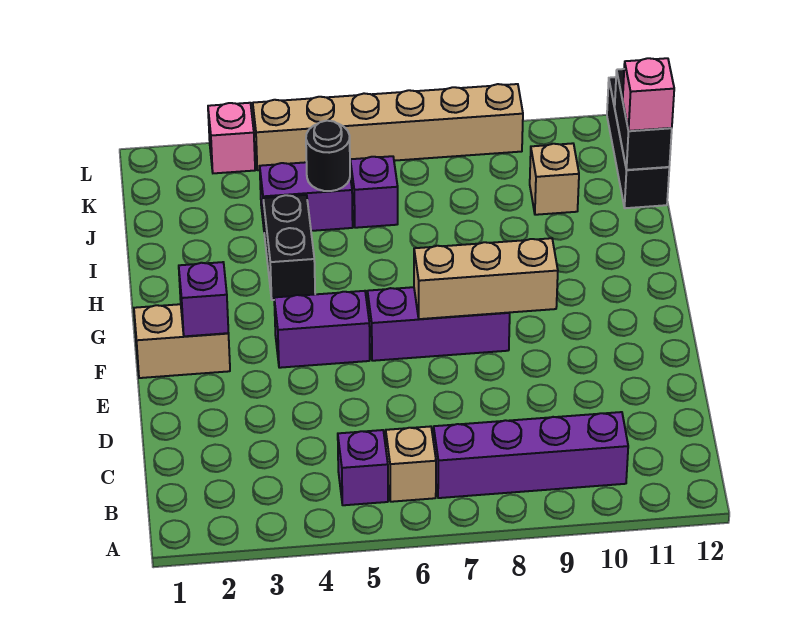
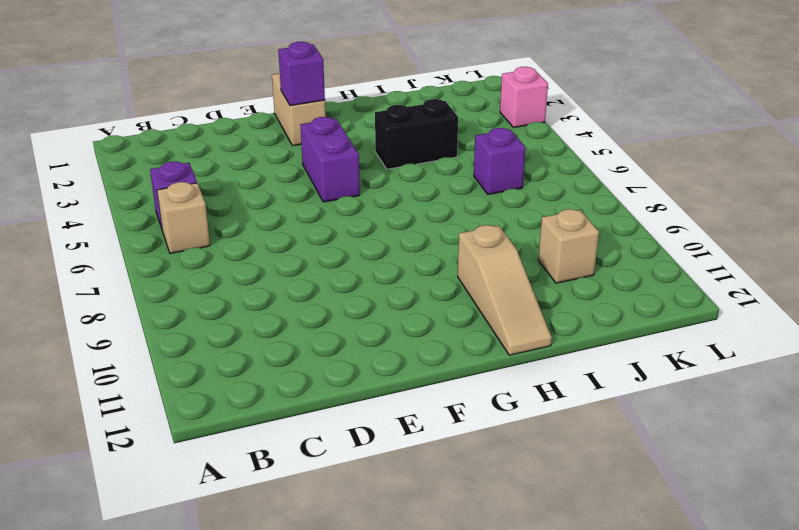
tan 1x3 slope [458,225,552,355] -> none
none -> purple 1x4 brick [433,412,628,498]
none -> purple 1x3 brick [367,287,510,361]
none -> purple 1x2 brick [260,162,353,231]

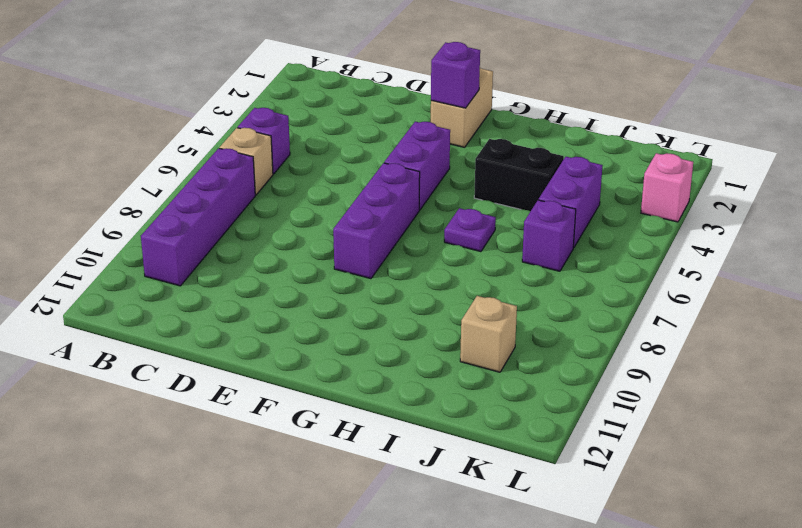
purple 1x1 plate [444,208,496,252] -> none
none -> black 1x3 brick [607,77,669,208]
none -> tan 1x6 brick [253,84,523,170]
none -> tan 1x3 brick [414,238,558,319]

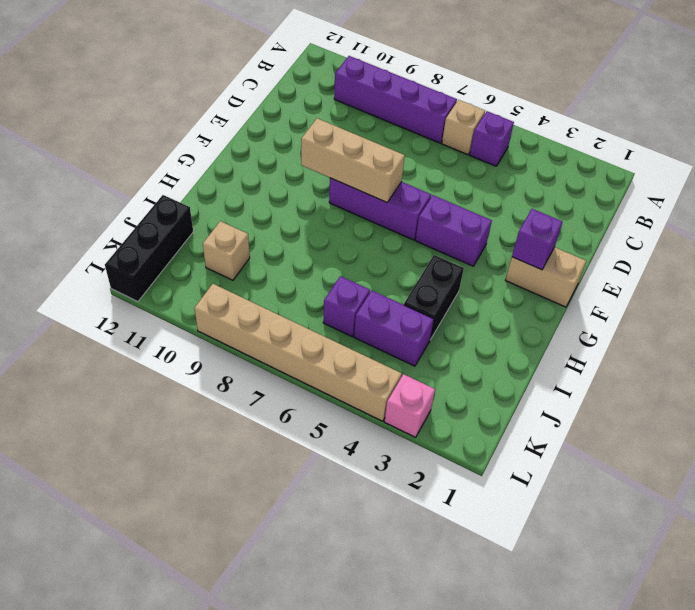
none -> black 1x1 round brick [306,121,350,191]
none -> black 1x2 brick [615,69,672,170]
none -> pink 1x1 brick [623,58,674,131]

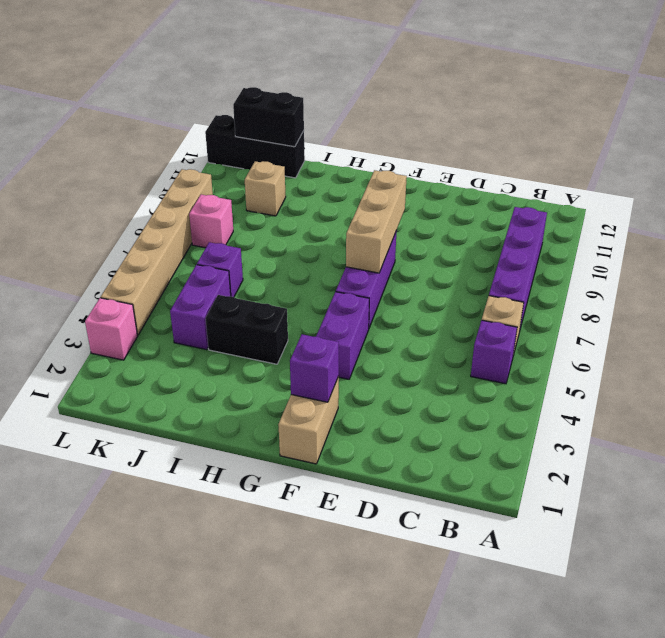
pink 1x1 brick [189,194,233,248] -> pink 1x1 brick moved to [623,58,674,131]
none -> black 1x1 round brick [306,121,350,191]

